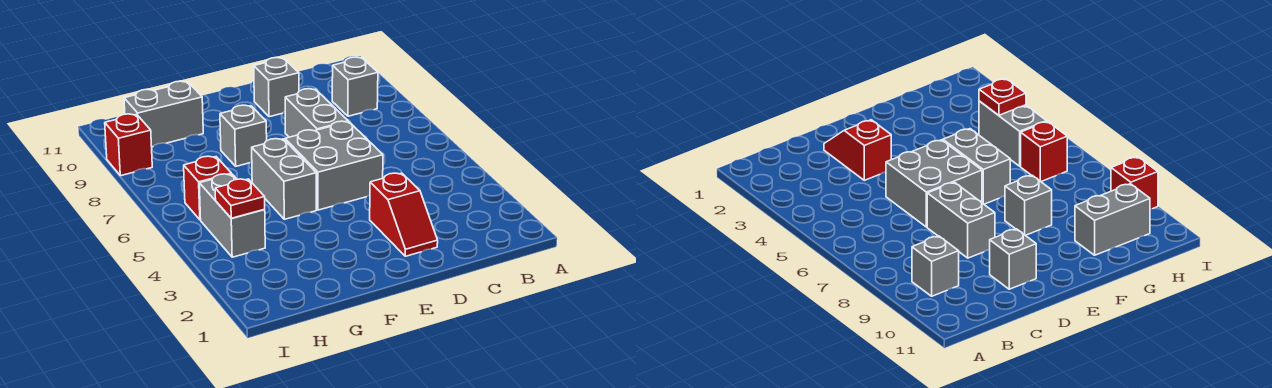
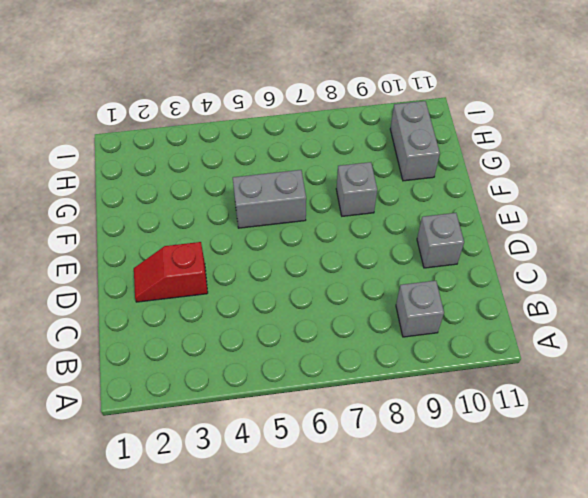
none -> grey 2x2 brick [285,121,383,210]
none -> grey 1x2 brick [285,89,348,137]
none -> grey 1x2 brick [199,174,265,257]

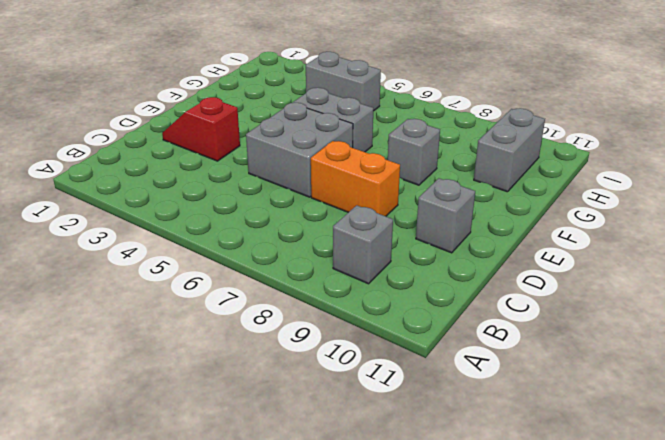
orange 1x2 brick [311,141,400,216] -> grey 1x2 brick [285,89,348,137]
none -> red 1x1 brick [184,156,231,220]
none -> red 1x1 brick [105,114,152,176]
none -> red 1x1 plate [215,179,265,218]

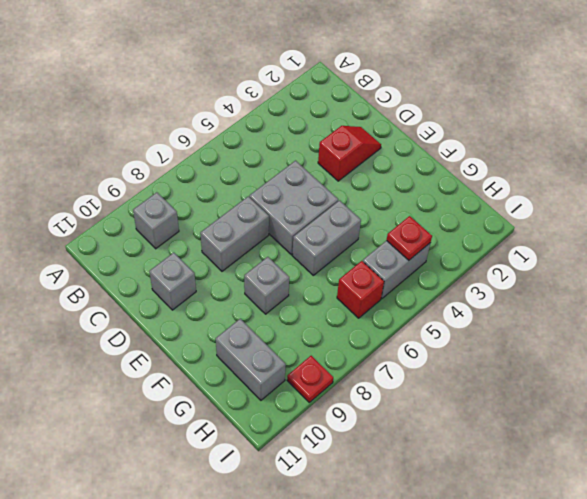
red 1x1 plate [287,356,333,402] -> red 1x1 brick [105,114,152,176]

